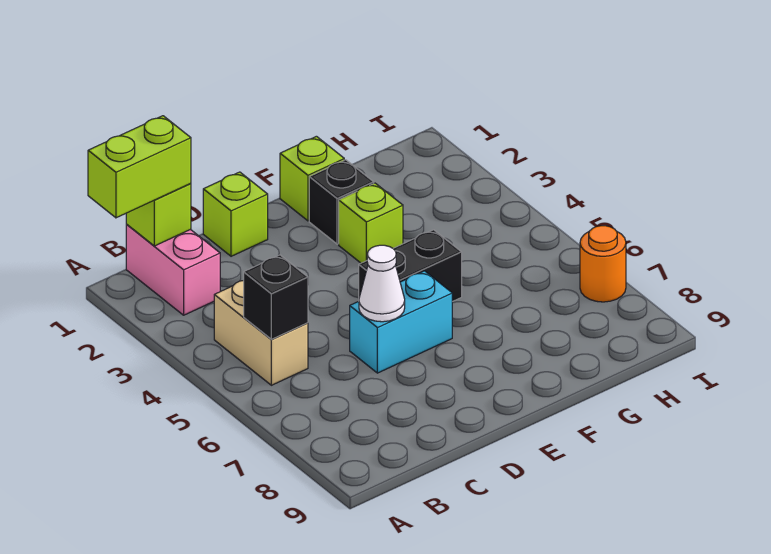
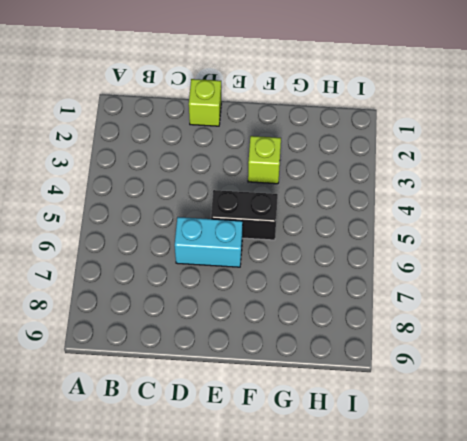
none -> pink 1x2 brick [126,225,220,315]
none -> tan 1x2 brick [214,280,308,385]
none -> lime 1x1 brick [280,136,344,221]

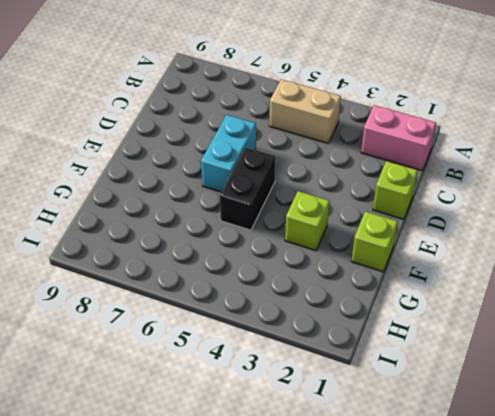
none -> black 1x1 brick [309,160,374,244]
none -> orange 1x1 round brick [580,226,626,302]
none -> lime 1x1 brick [126,184,191,246]

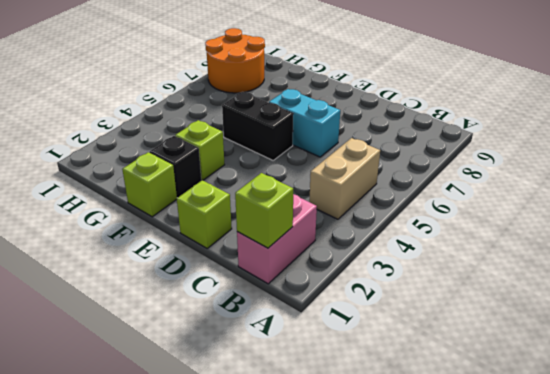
orange 2x2 round brick [205,28,265,93] -> orange 1x1 round brick [580,226,626,302]
none -> black 1x1 brick [244,255,308,340]
none -> white 1x1 cone [359,245,405,322]
none -> lime 1x2 brick [88,116,191,218]

